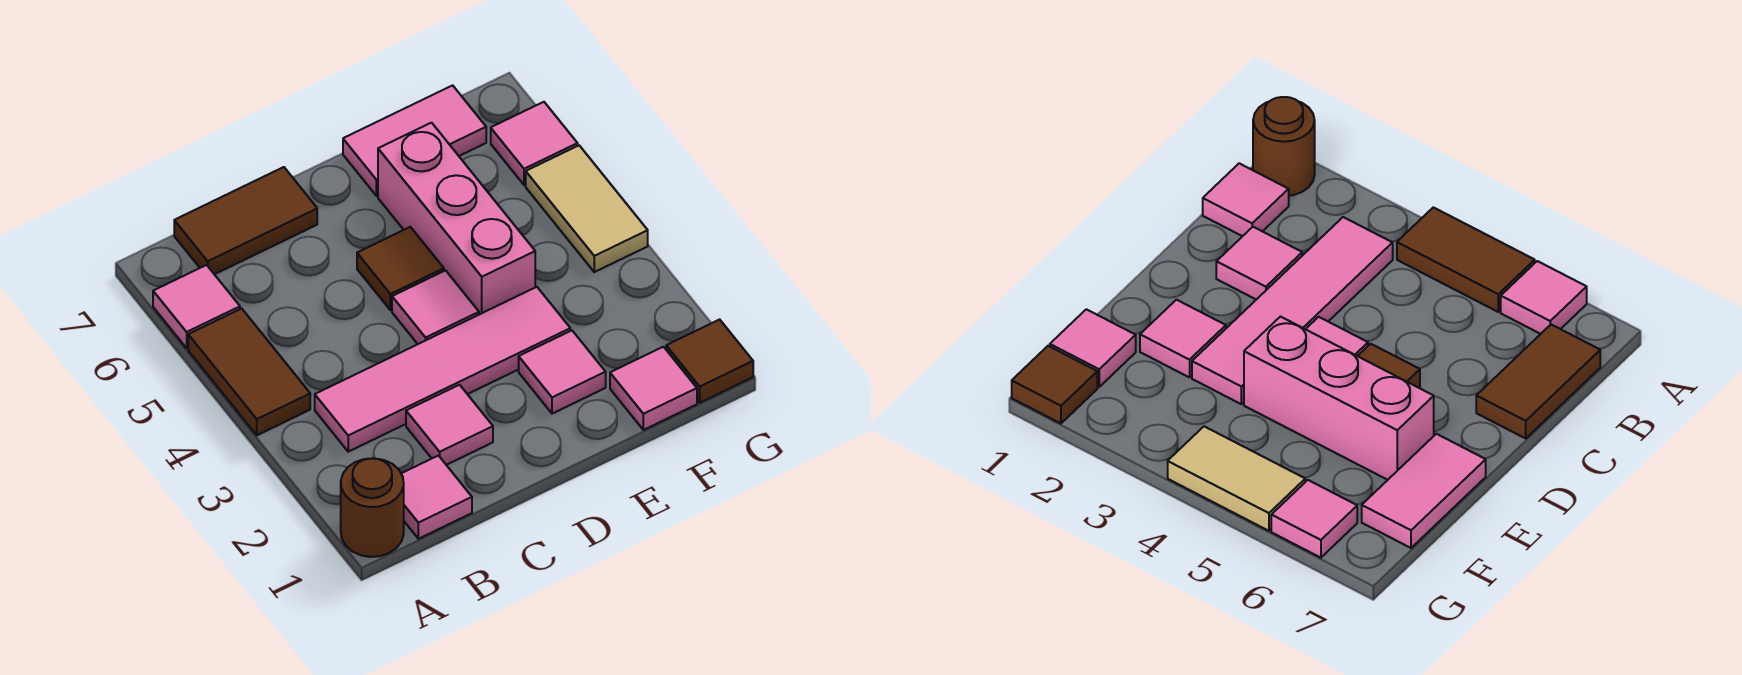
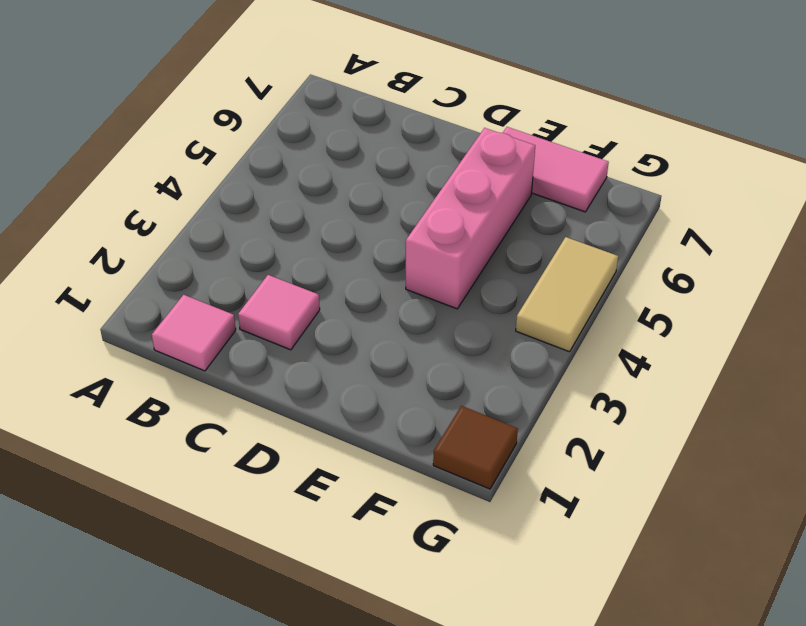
none -> brown 1x1 round brick [341,458,404,557]
none -> brown 1x2 tile [188,309,310,435]
none -> pink 1x1 tile [153,265,240,348]

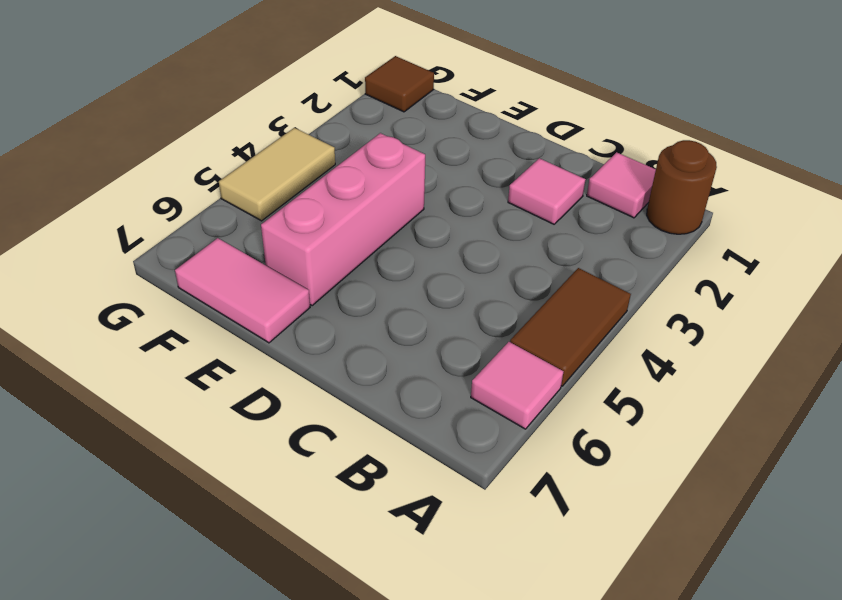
none -> pink 1x4 tile [315,287,570,452]
none -> brown 1x2 tile [174,167,317,274]
none -> pink 1x1 tile [392,271,479,344]

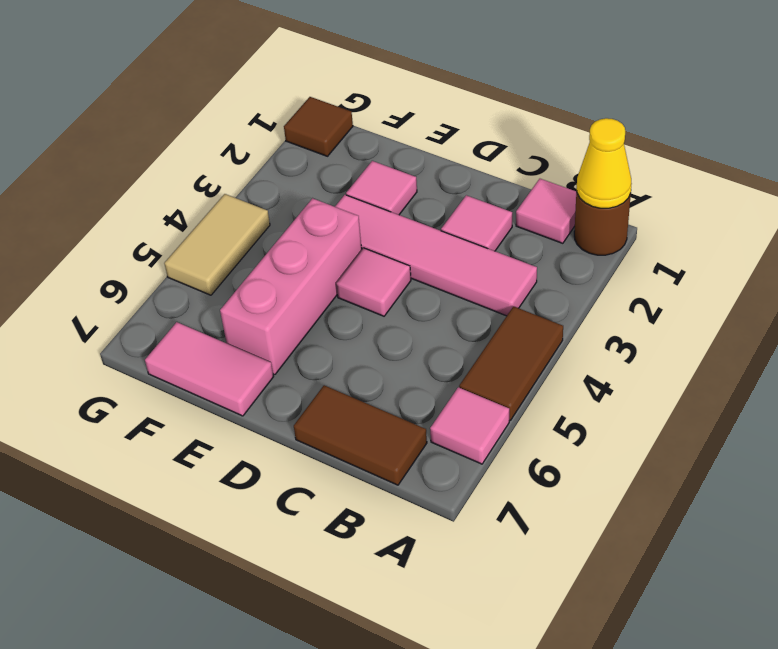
yellow 1x1 cone [577,118,632,208] -> none
none -> brown 1x1 tile [357,227,444,310]
none -> pink 1x1 tile [610,347,697,430]
none -> pink 1x1 tile [491,102,578,185]

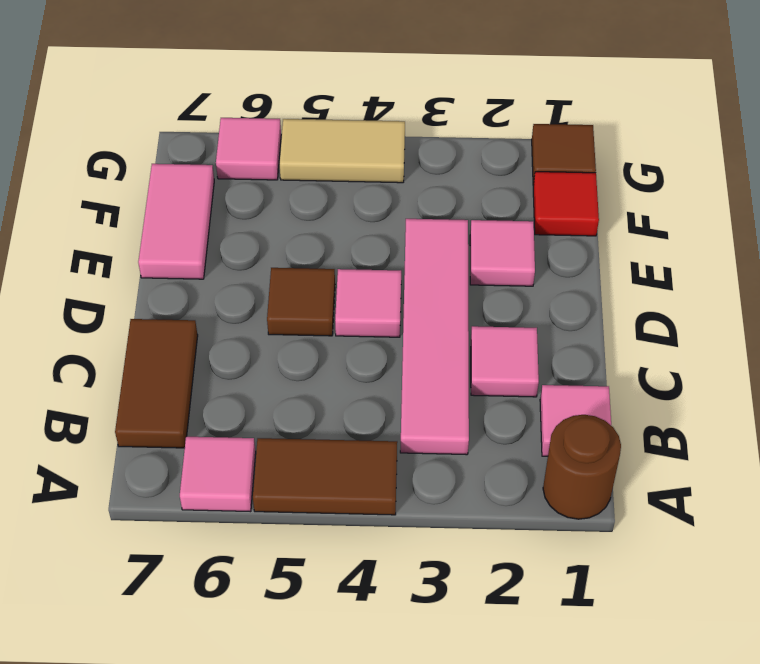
red 1x1 tile [533,172,599,236] -> pink 1x1 tile [610,347,697,430]
none -> pink 1x3 brick [378,123,535,314]

